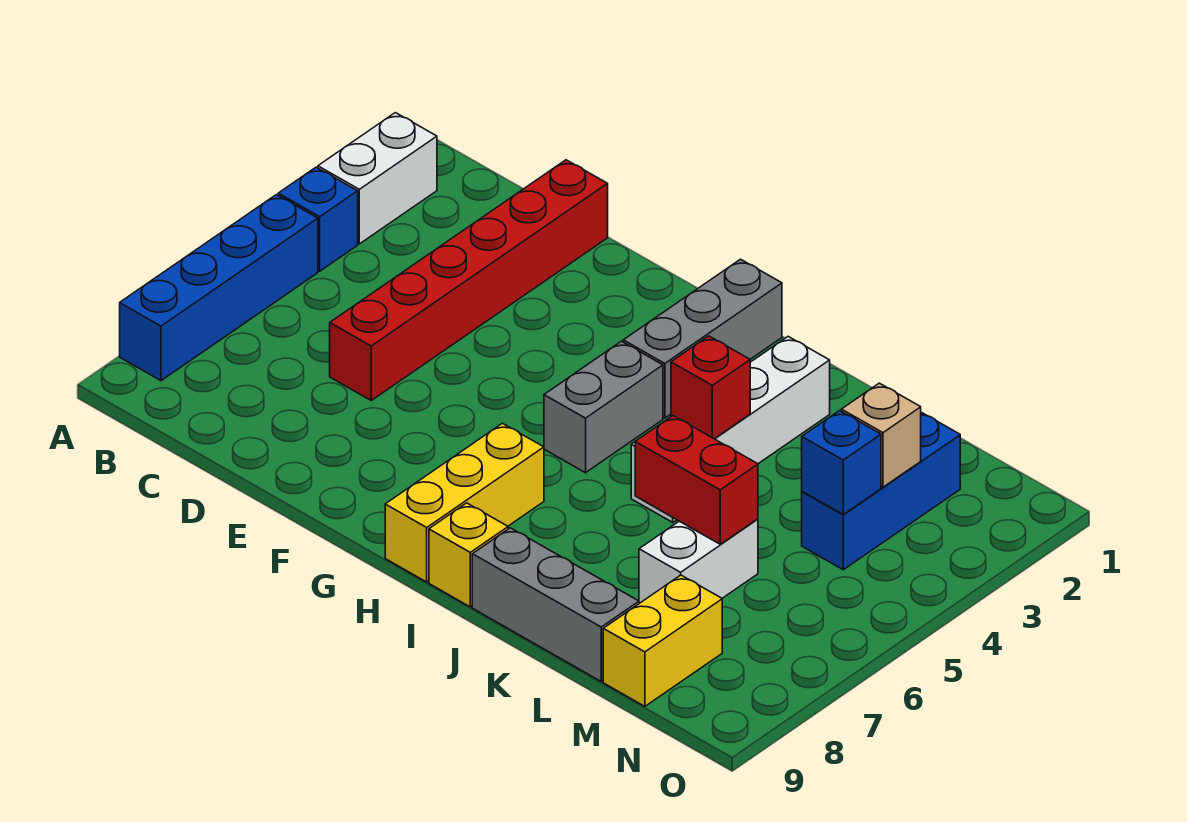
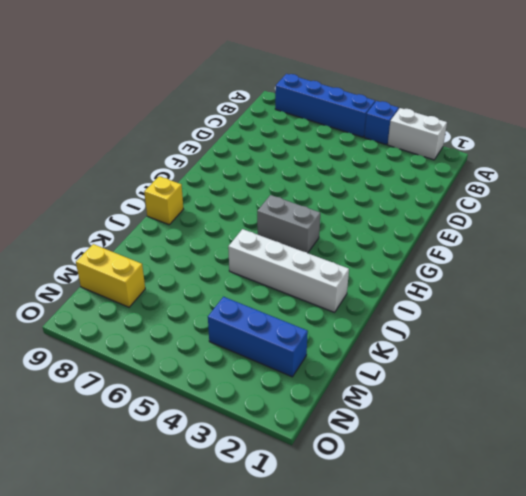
none -> red 1x6 brick [330,160,608,400]
none -> grey 1x3 brick [623,259,782,418]
none -> yellow 1x3 brick [385,423,544,582]

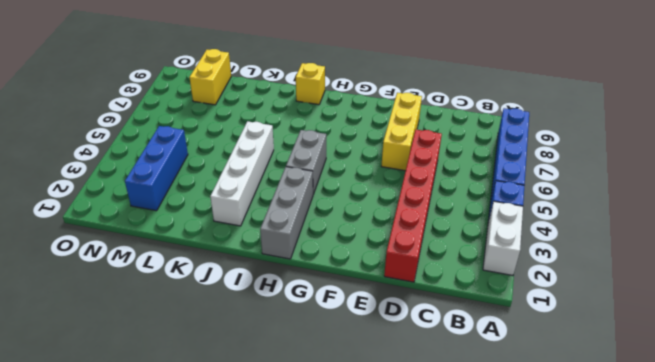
yellow 1x3 brick [381,93,422,171] -> yellow 1x3 brick moved to [385,423,544,582]
none -> grey 1x3 brick [472,528,639,681]
none -> white 1x2 brick [639,519,758,603]
none -> red 1x1 brick [671,336,750,439]

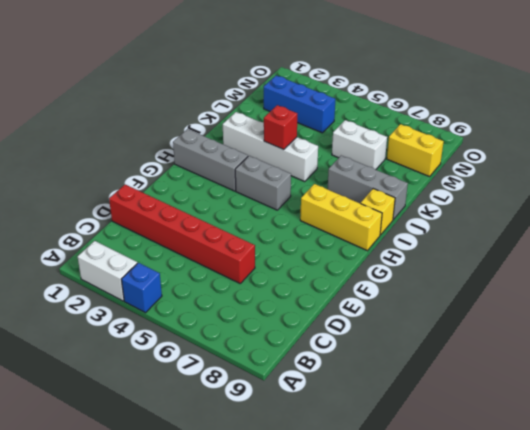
grey 1x3 brick [328,156,408,220] -> grey 1x3 brick turned to [472,528,639,681]
none -> blue 1x4 brick [120,195,318,381]
none -> red 1x2 brick [635,416,758,544]
none -> tan 1x1 brick [841,383,921,487]

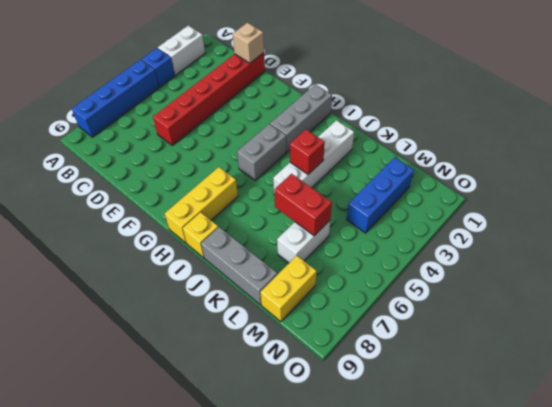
tan 1x1 brick [233,23,264,63] -> tan 1x1 brick moved to [841,383,921,487]
none -> blue 1x1 brick [802,411,881,514]

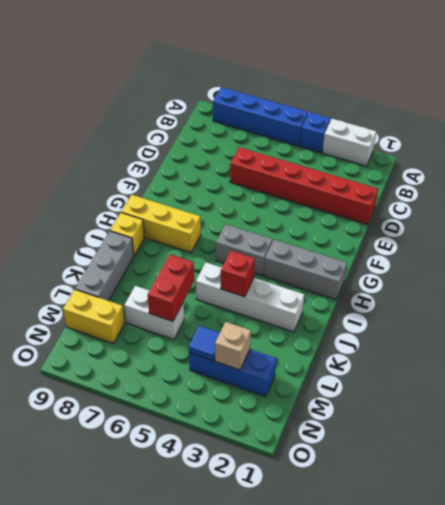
blue 1x1 tile [189,326,220,361] -> blue 1x1 brick [802,411,881,514]

